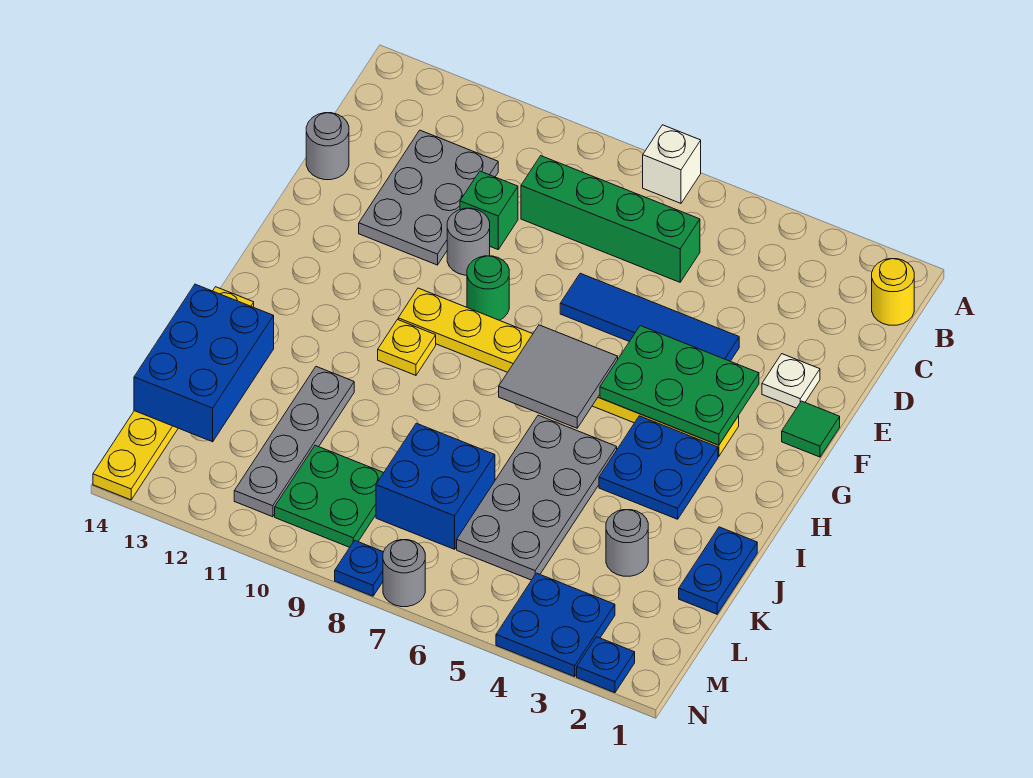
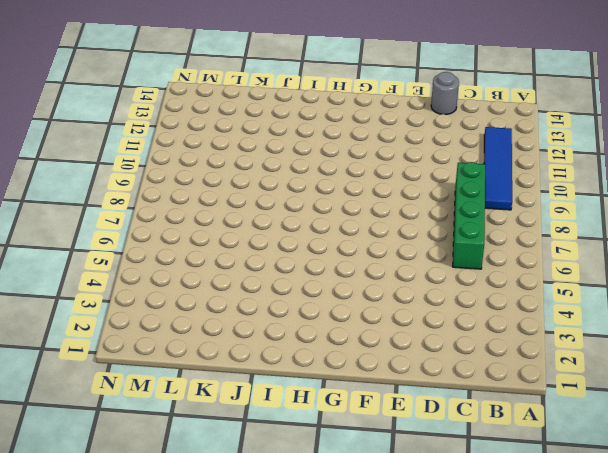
blue 1x4 tile [484,127,512,210] -> blue 1x4 tile moved to [560,273,739,361]
none -> white 1x1 brick [643,125,701,203]
none -> yellow 1x1 round brick [872,259,914,325]
none -> grey 2x3 plate [359,130,498,265]

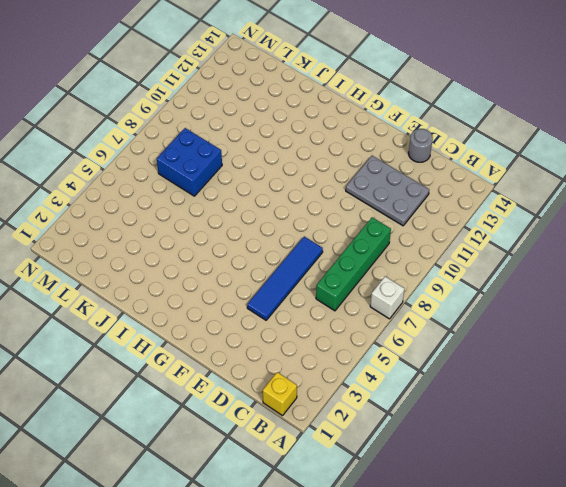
yellow 1x1 brick [263,372,297,416] -> yellow 1x1 round brick [872,259,914,325]
none -> green 1x1 brick [460,171,518,249]
none -> white 1x1 plate [762,354,820,408]
none -> grey 1x1 round brick [447,208,490,275]

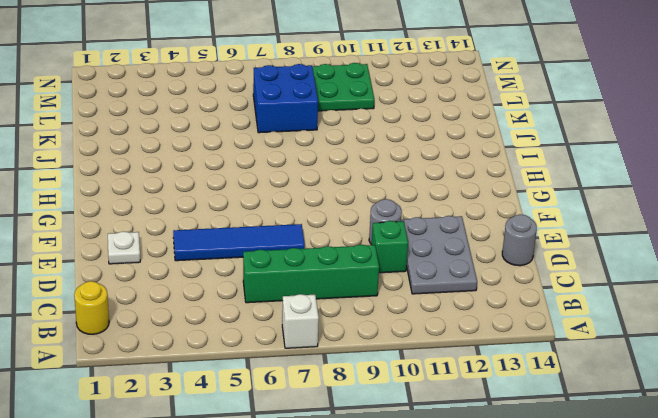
none -> green 1x1 tile [782,401,840,457]
none -> green 1x1 round brick [467,256,509,320]
none -> yellow 1x8 plate [398,288,739,456]

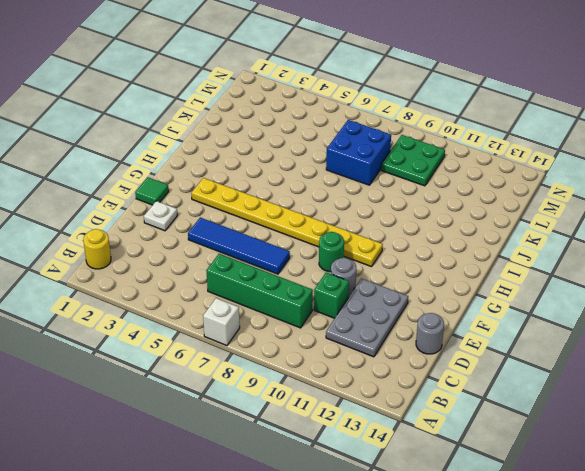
none -> blue 2x2 plate [599,416,718,519]
none -> yellow 1x1 plate [378,320,436,375]
none -> grey 2x4 plate [457,415,617,580]

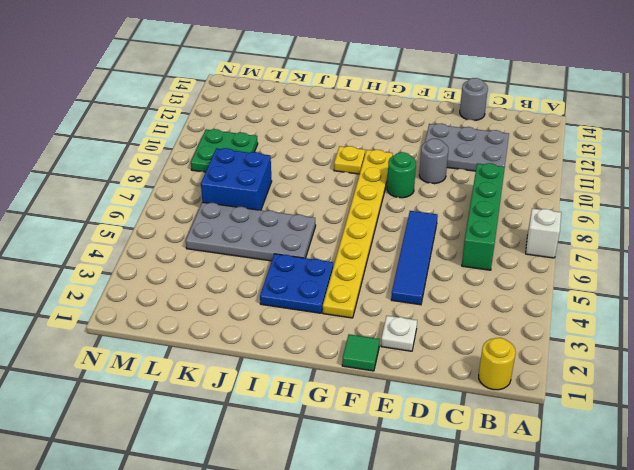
none -> green 1x1 brick [460,171,518,249]
none -> yellow 1x6 plate [93,287,254,500]
none -> blue 1x2 plate [679,527,757,614]

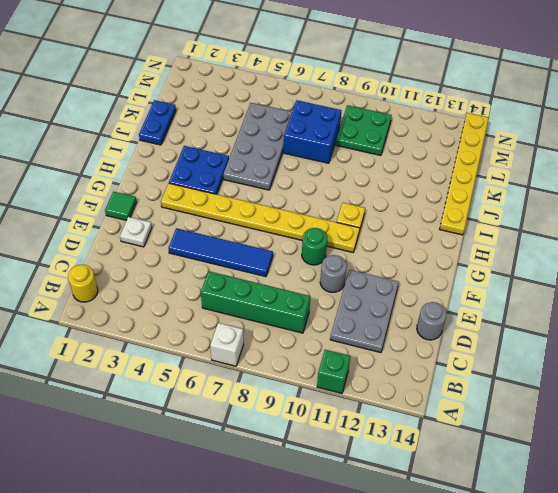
green 1x1 brick [317,350,351,393] -> green 1x1 brick moved to [460,171,518,249]
none -> grey 1x4 plate [234,367,354,517]
none -> grey 1x1 round brick [606,510,648,576]
none -> blue 2x2 plate [496,573,615,677]

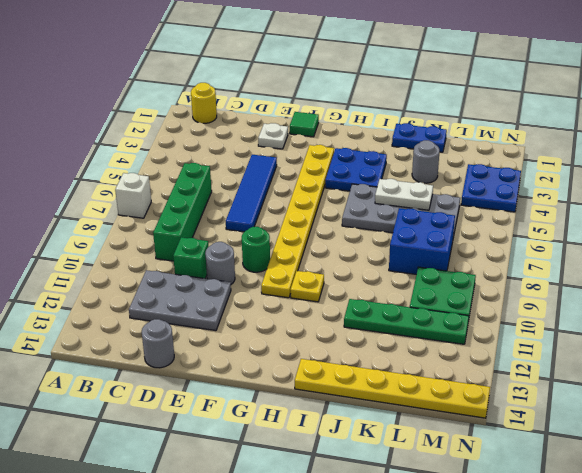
white 1x2 plate [375,179,433,210] -> none
green 1x4 plate [344,299,469,344] -> grey 1x4 plate [234,367,354,517]
none -> blue 1x1 plate [577,637,635,693]
none -> grey 1x1 round brick [383,540,425,607]
none -> blue 1x1 plate [335,540,383,596]

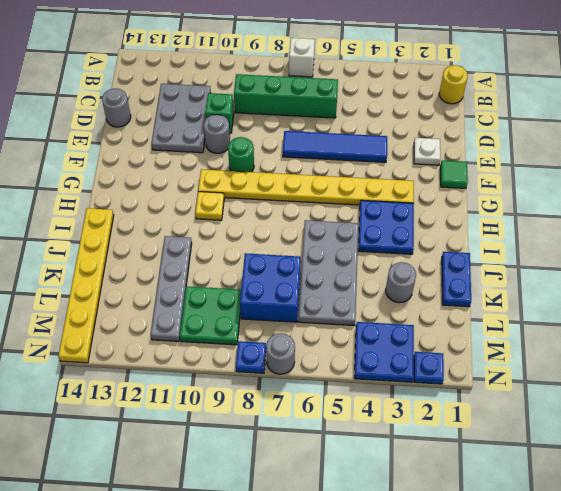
none -> green 2x3 plate [600,326,759,445]
none -> grey 2x2 tile [499,325,618,428]
none -> blue 2x3 brick [134,284,274,442]

